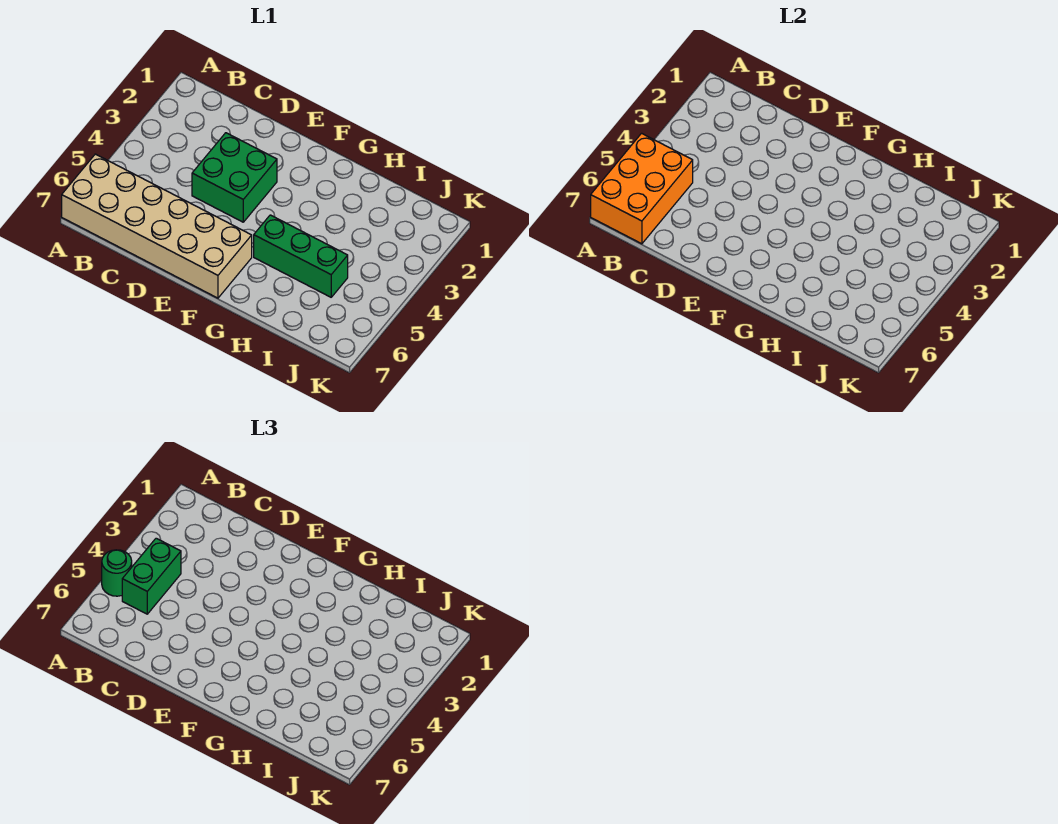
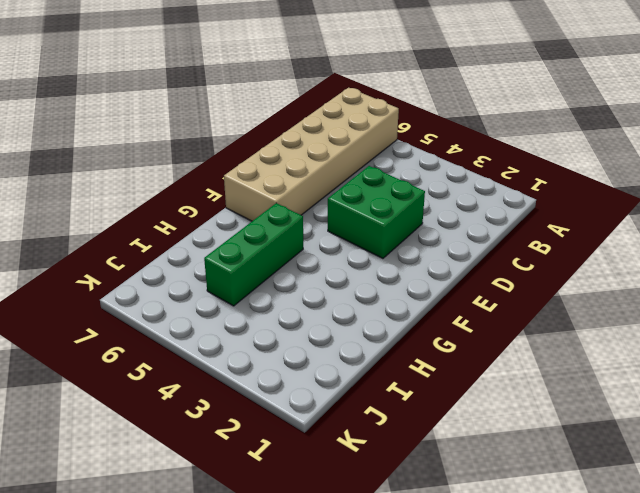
none -> orange 2x3 brick [591,133,693,244]
none -> green 1x1 round brick [102,550,132,596]

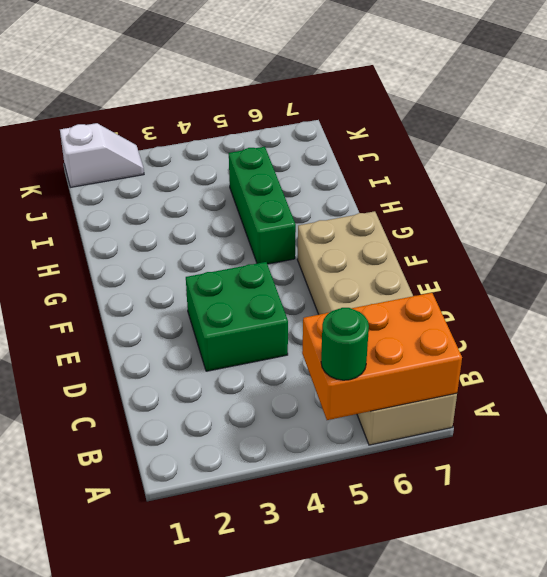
white 1x2 slope [60,123,144,187] -> none
none -> green 1x2 brick [122,538,181,614]

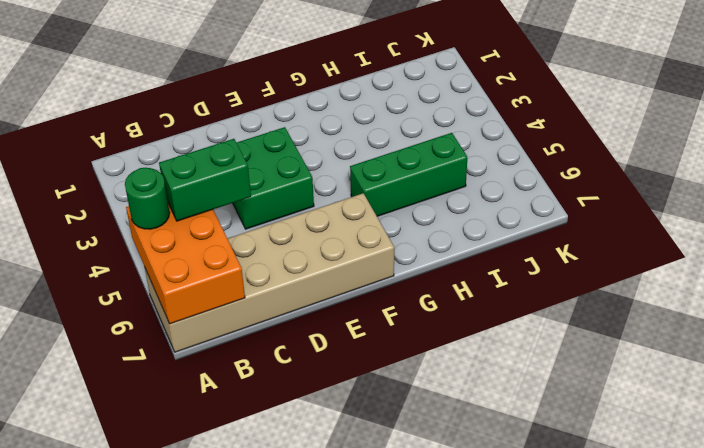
green 1x2 brick [159,139,251,221] -> green 1x2 brick turned to [122,538,181,614]

